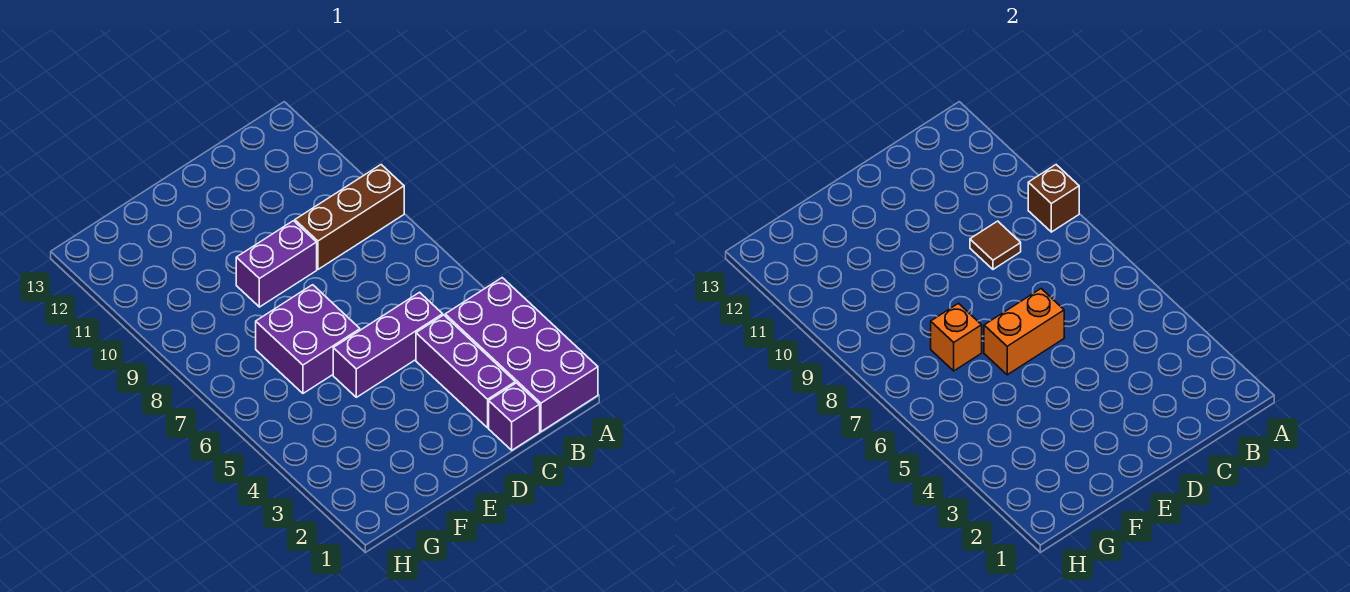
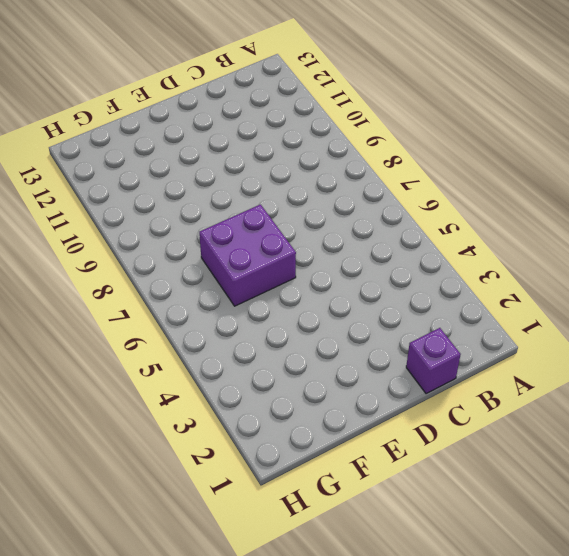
none -> purple 2x4 brick [445,278,598,432]
none -> brown 1x3 brick [295,165,404,269]

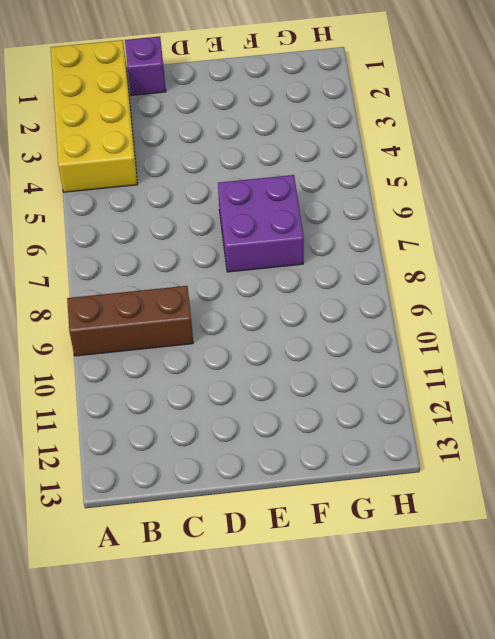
yellow 2x4 brick [51,40,138,192] -> purple 2x4 brick [445,278,598,432]
none -> purple 1x3 brick [416,315,515,428]
none -> purple 1x3 brick [333,292,443,397]

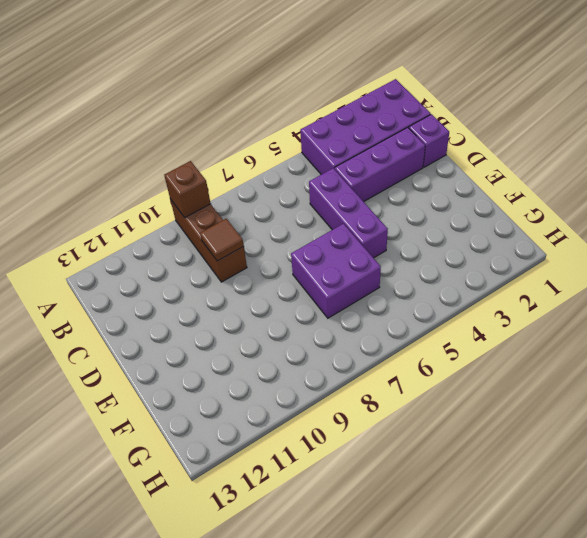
none -> purple 1x2 brick [236,221,317,307]
none -> orange 1x2 brick [984,289,1064,375]

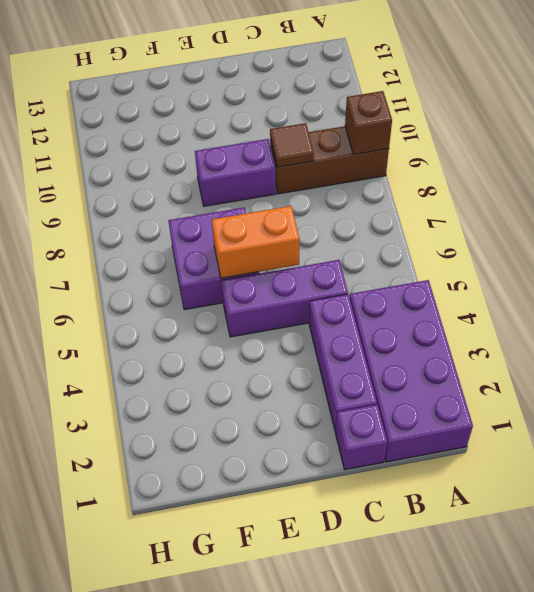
none -> orange 1x1 brick [931,303,982,371]

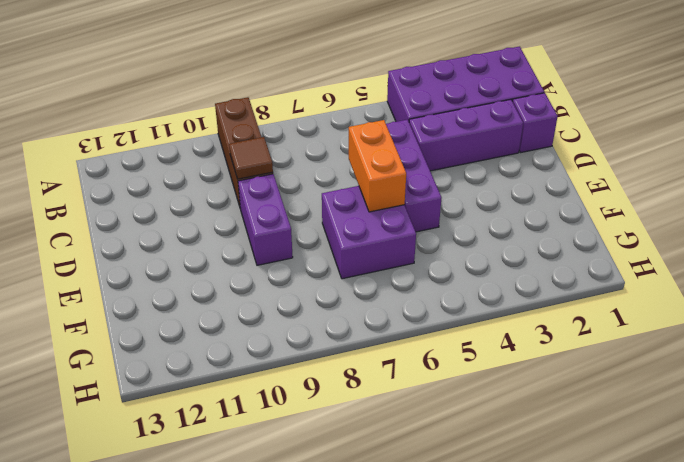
none -> brown 1x1 brick [1028,165,1079,232]
none -> orange 1x1 brick [931,303,982,371]

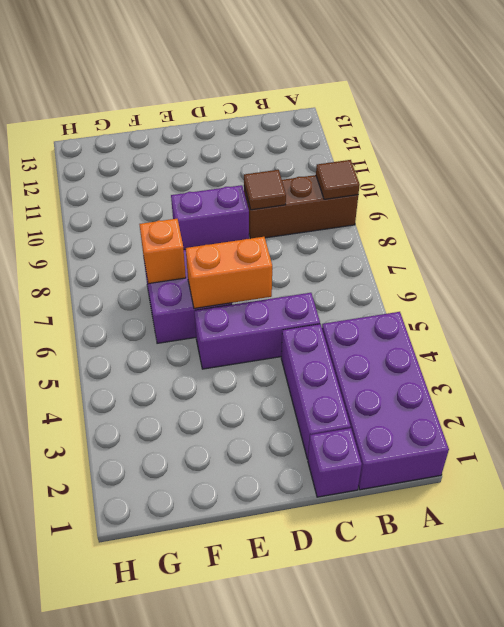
brown 1x1 tile [316,160,360,199] -> brown 1x1 brick [1028,165,1079,232]

